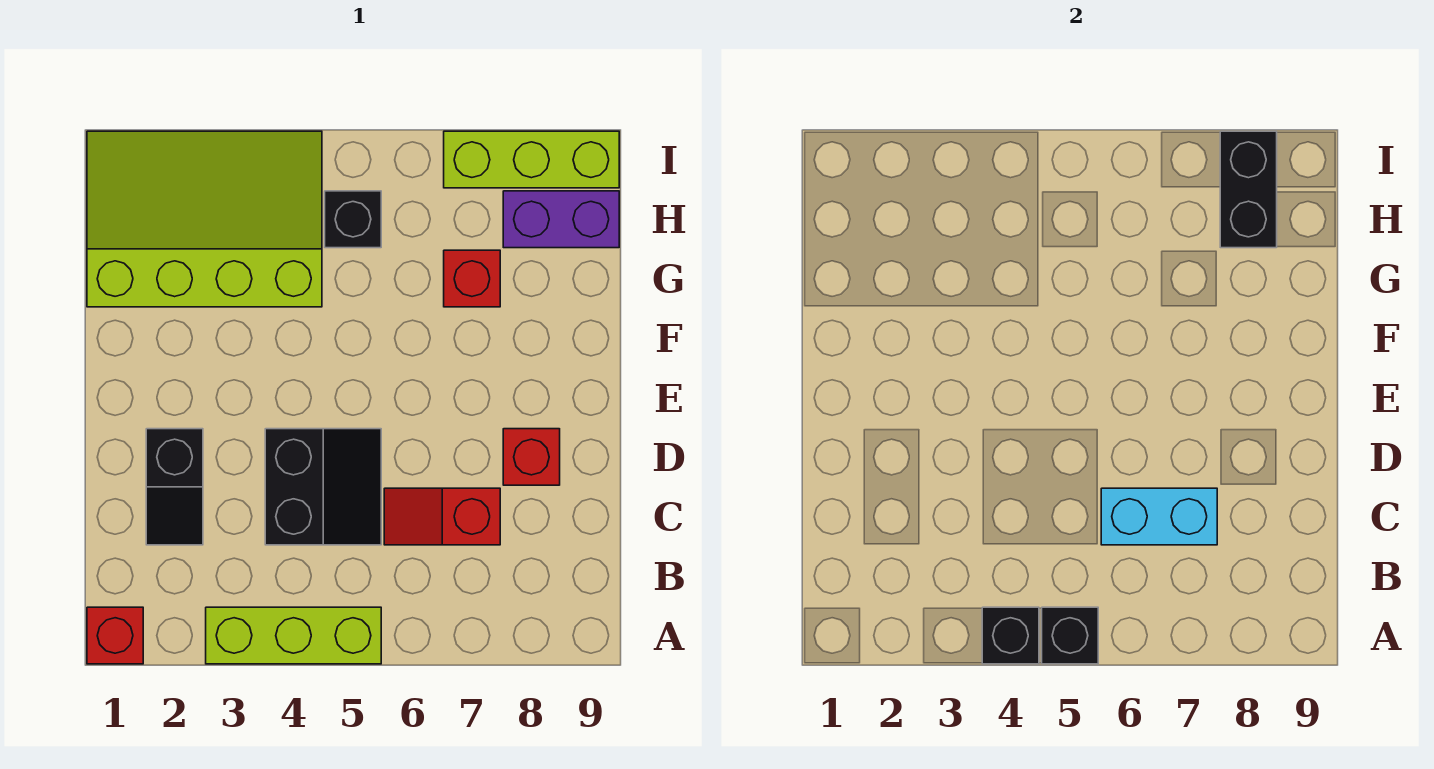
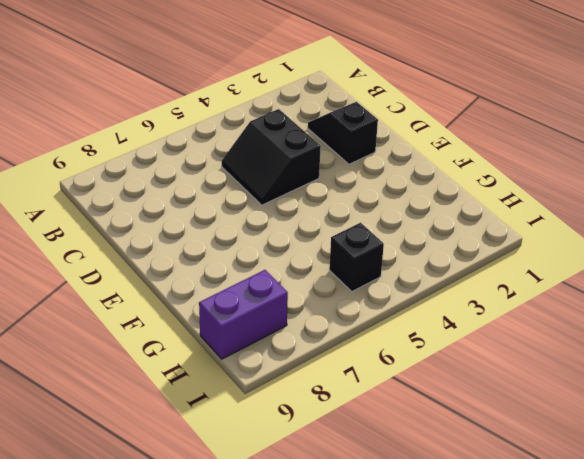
none -> red 1x1 brick [87,607,143,664]
none -> lime 1x3 brick [206,607,381,664]
none -> red 1x2 slope [384,488,500,545]

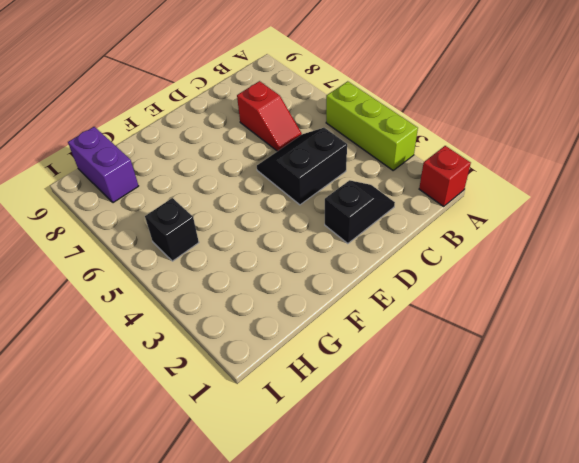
none -> red 1x1 brick [503,429,560,485]
none -> lime 3x4 slope [87,131,322,307]
none -> red 1x1 brick [444,250,500,307]

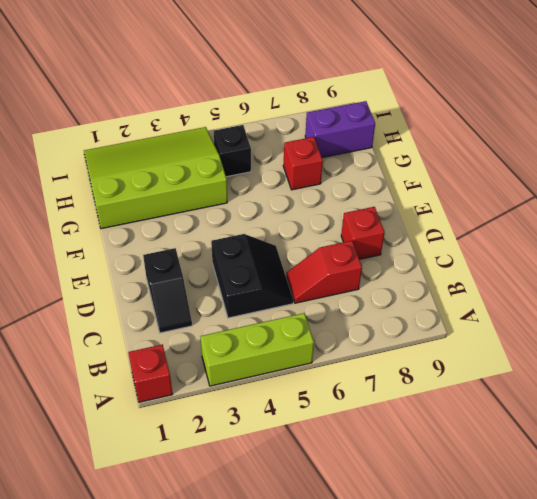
none -> lime 1x3 brick [444,131,619,188]
none -> black 1x1 brick [982,607,1039,664]
none -> black 1x1 brick [1042,607,1098,664]

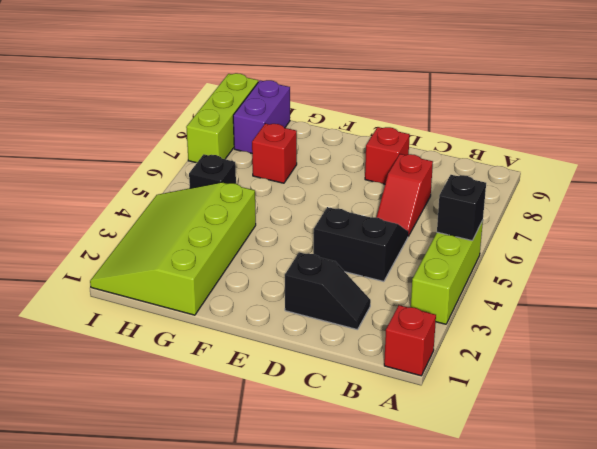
none -> black 1x1 brick [982,607,1039,664]
none -> cyan 1x2 brick [1101,488,1217,545]
none -> black 1x2 brick [1220,131,1277,248]

